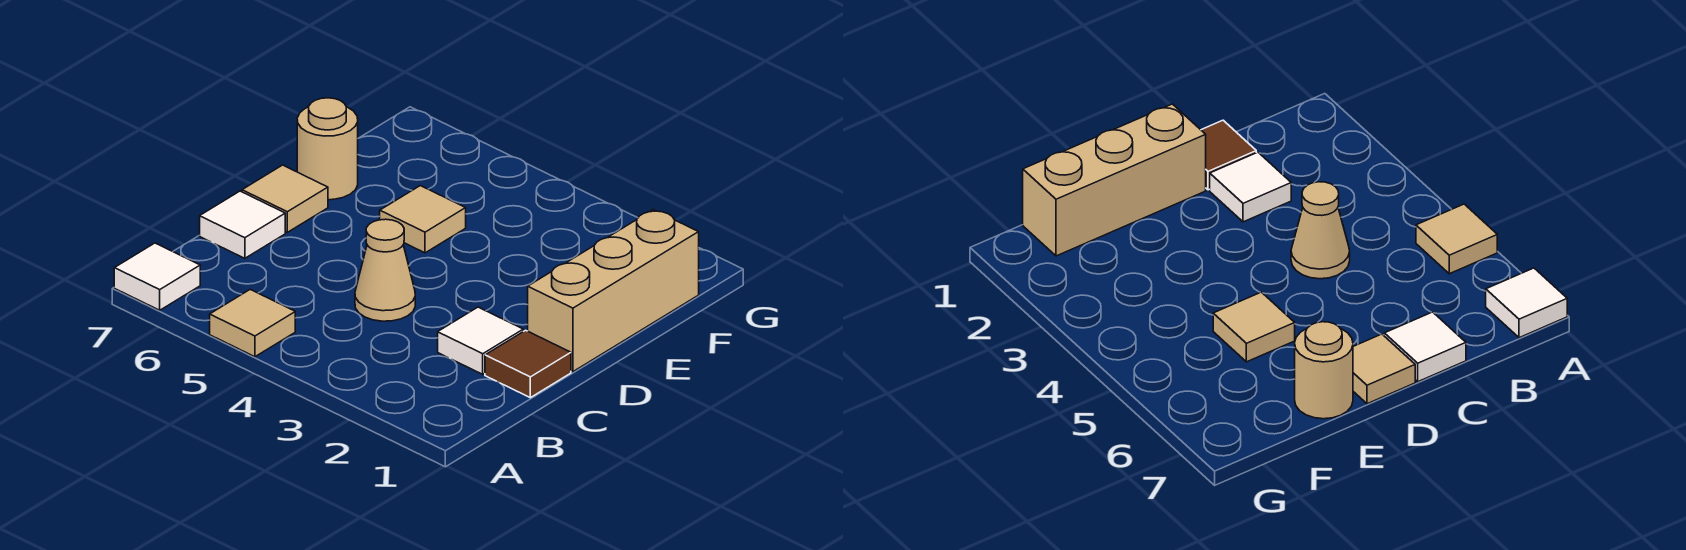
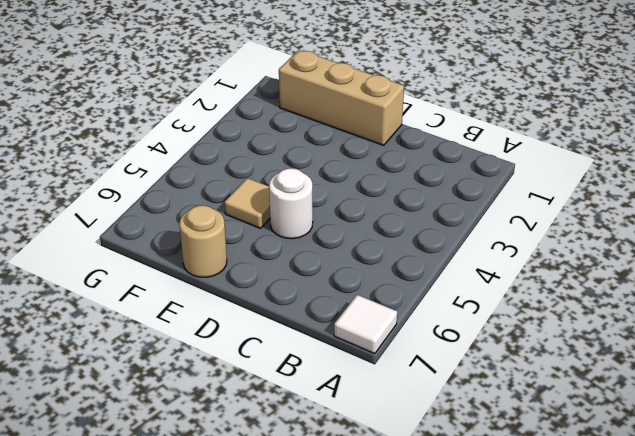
white 1x1 round brick [269,168,313,239] -> none
none -> tan 1x1 tile [210,290,295,357]
none -> brown 1x1 tile [485,330,571,398]

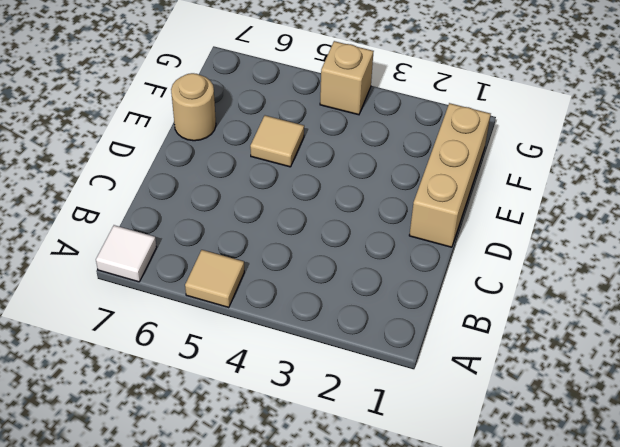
tan 1x1 brick [320,41,374,115] -> none
none -> brown 1x1 tile [485,330,571,398]
none -> white 1x1 tile [438,307,523,374]

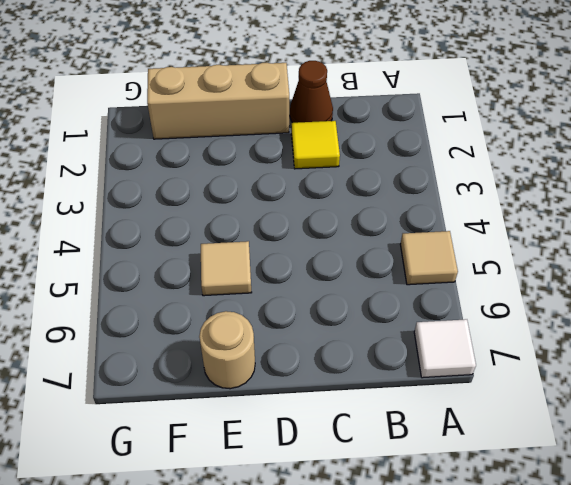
brown 1x1 cone [290,61,333,123] -> brown 1x1 tile [485,330,571,398]
yellow 1x1 tile [291,121,340,169] -> white 1x1 tile [438,307,523,374]
none -> tan 1x1 cone [355,219,415,321]
none -> white 1x1 tile [200,191,285,258]

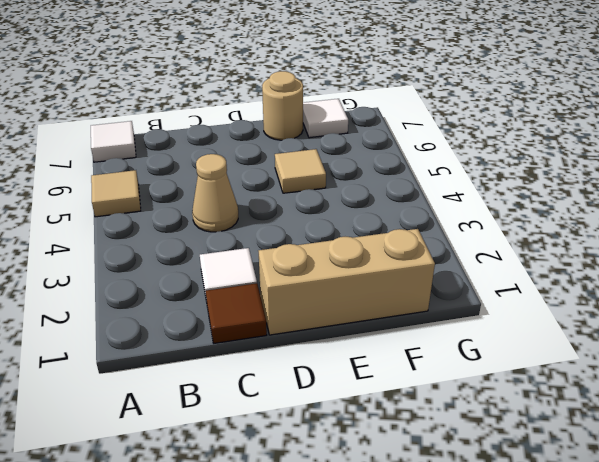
white 1x1 tile [303,99,348,138] -> white 1x1 tile moved to [200,191,285,258]
none -> tan 1x1 tile [242,165,328,232]

